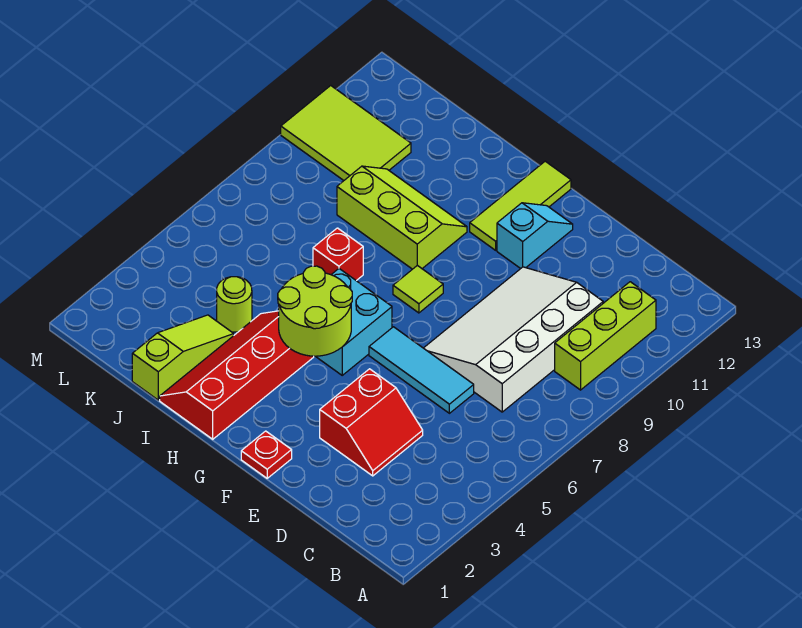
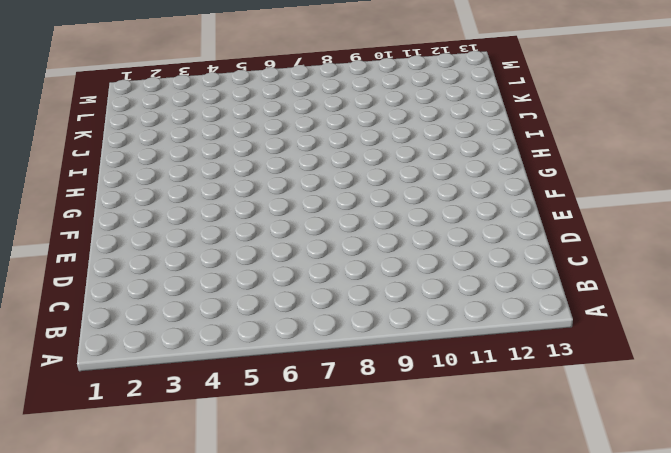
none -> lime 1x3 brick [555,282,656,390]
none -> white 3x4 slope [424,267,603,412]
none -> red 2x2 slope [320,369,423,476]

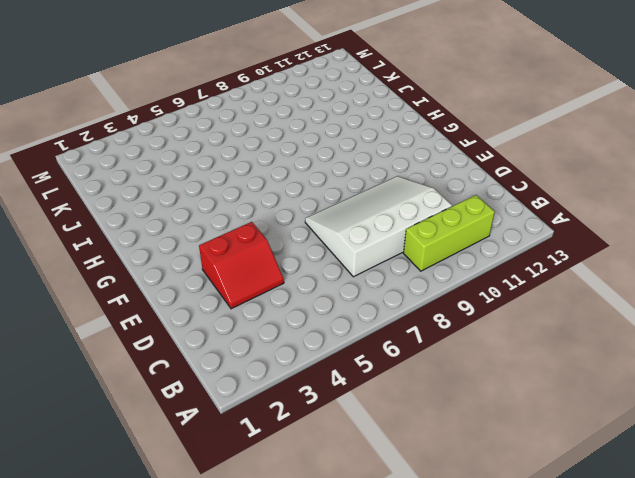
none -> cyan 1x3 tile [369,327,474,413]
none -> red 1x1 plate [241,431,292,478]
none -> cyan 1x2 slope [497,203,573,269]

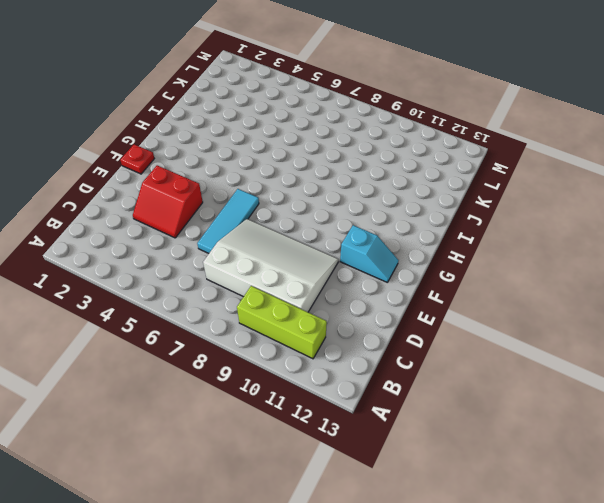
none -> cyan 2x2 brick [316,269,392,375]
none -> lime 1x1 tile [393,265,443,313]
none -> lime 1x3 tile [470,161,571,250]

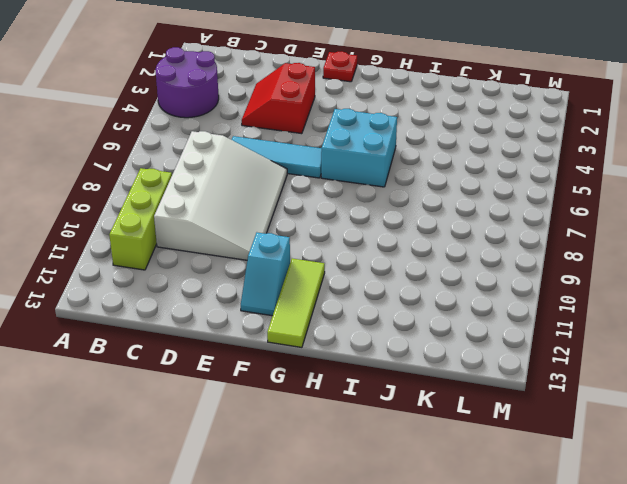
purple 2x2 round brick [156,47,219,118] -> none
none -> lime 1x1 tile [393,265,443,313]
none -> red 2x4 slope [160,311,314,439]
none -> lime 2x3 slope [337,166,467,269]

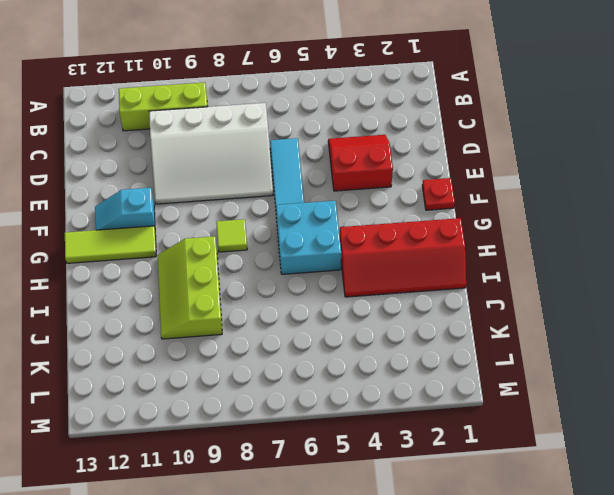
none -> red 1x1 brick [313,228,363,281]
none -> lime 1x3 slope [132,315,234,400]
none -> lime 1x1 round brick [217,277,252,332]

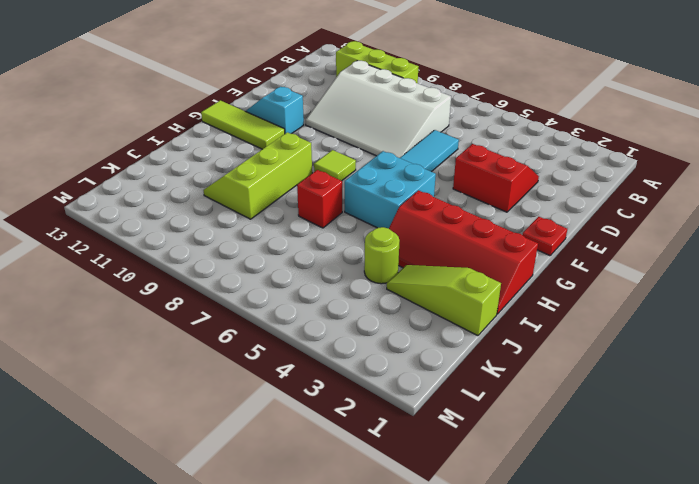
none -> lime 2x3 tile [281,86,411,180]
none -> lime 2x2 round brick [278,266,352,356]

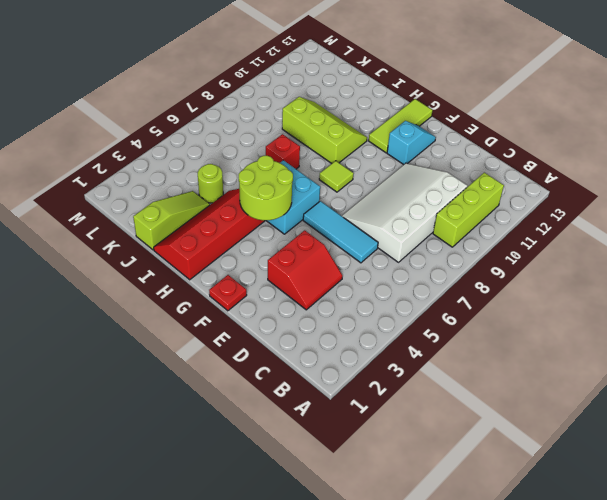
none -> lime 2x3 tile [281,86,411,180]

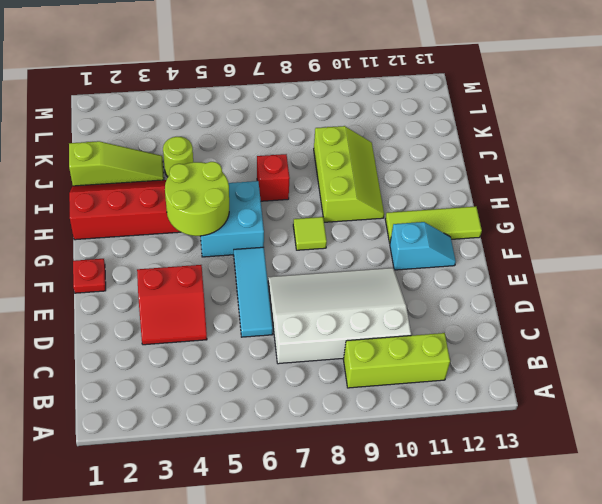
none -> lime 2x3 tile [281,86,411,180]

